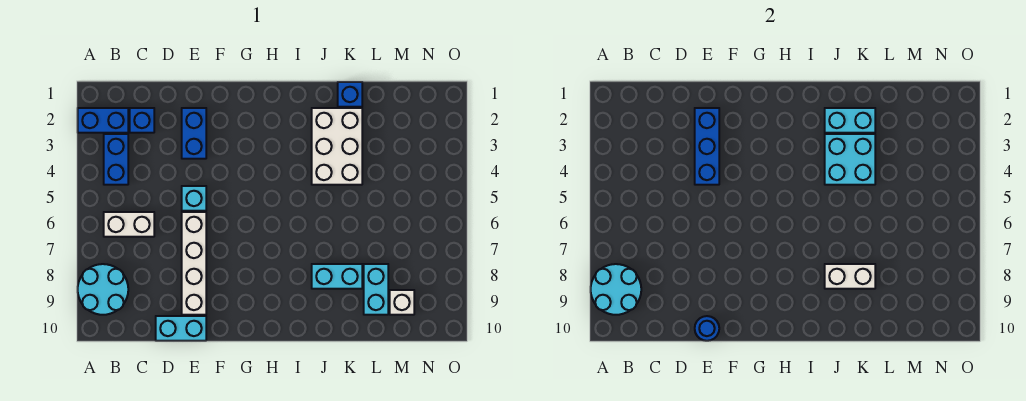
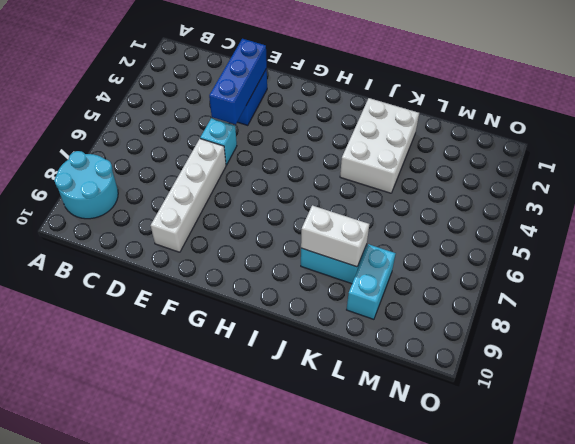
none -> blue 1x2 brick [78,108,128,133]
none -> blue 1x2 brick [104,134,128,185]
none -> white 1x2 brick [104,212,154,237]

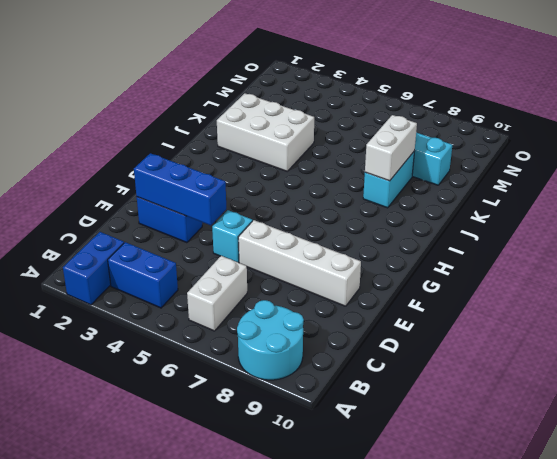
none -> blue 1x1 brick [130,108,154,133]
none -> cyan 1x2 brick [156,316,206,341]
none -> blue 1x1 brick [338,82,362,107]

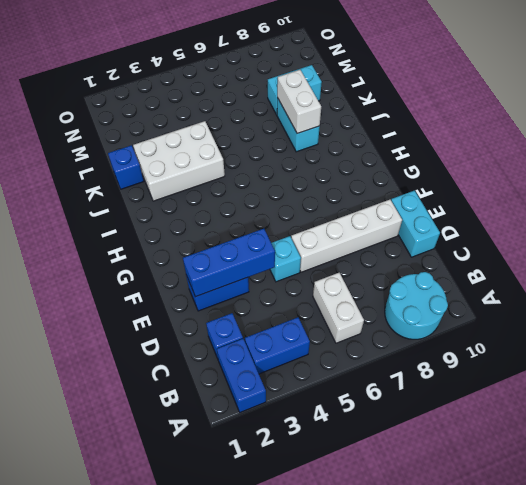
none -> white 1x1 brick [390,290,414,315]
none -> cyan 2x2 round brick [591,264,641,315]
none -> blue 1x1 round brick [695,316,719,341]

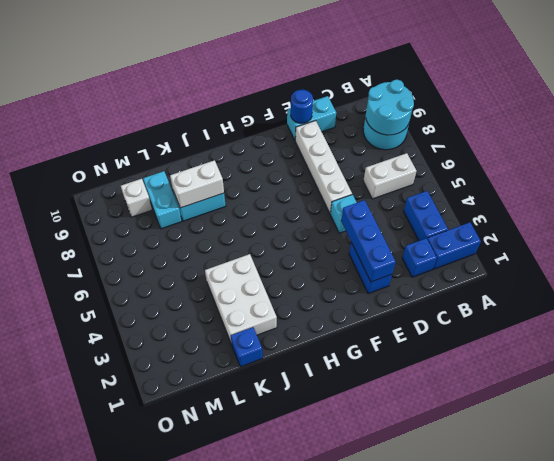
none -> cyan 1x2 brick [825,108,875,133]
none -> cyan 2x2 brick [825,134,875,185]

